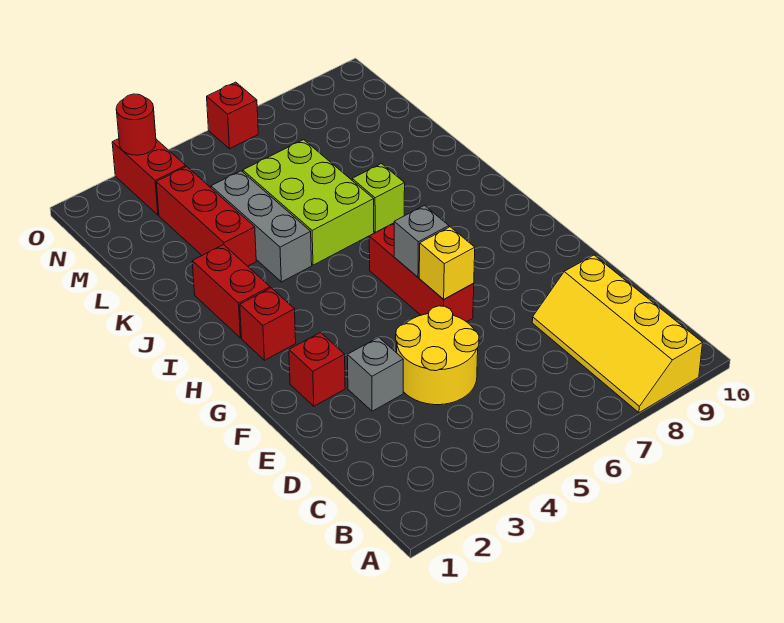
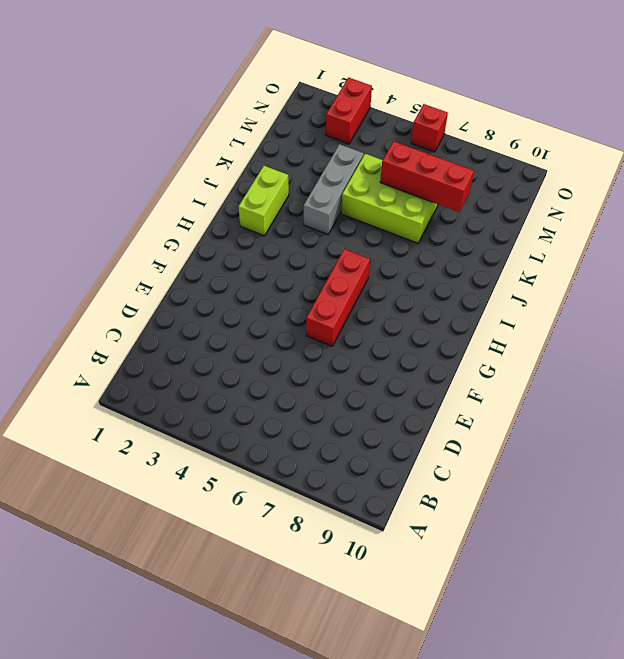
lime 1x2 brick [238,166,289,236] -> red 1x2 brick [192,245,270,338]
lime 2x3 brick [341,154,438,243] -> lime 2x3 brick turned to [243,140,374,265]
red 1x3 brick [380,141,474,212] -> red 1x3 brick turned to [156,167,256,266]
none -> yellow 2x4 slope [532,255,702,413]
none -> yellow 2x2 round brick [396,306,479,405]
none -> grey 1x1 brick [347,337,403,411]

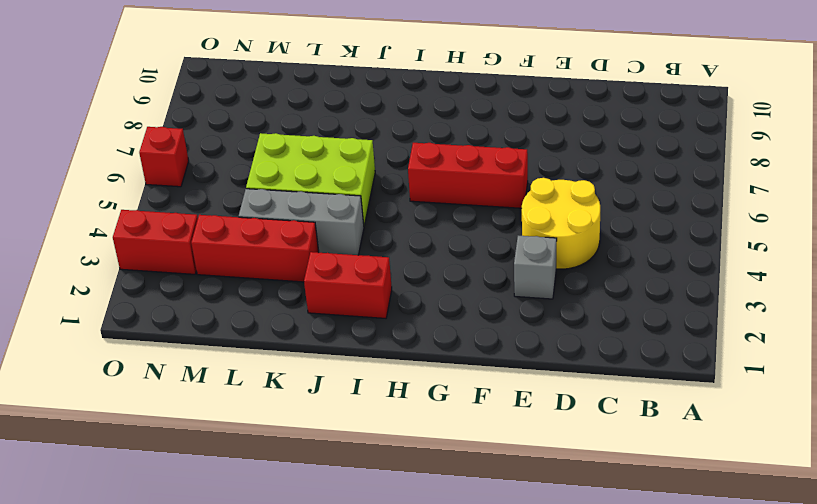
none -> yellow 2x4 slope [532,255,702,413]
none -> red 1x1 brick [289,333,345,406]
none -> red 1x1 brick [240,288,296,360]

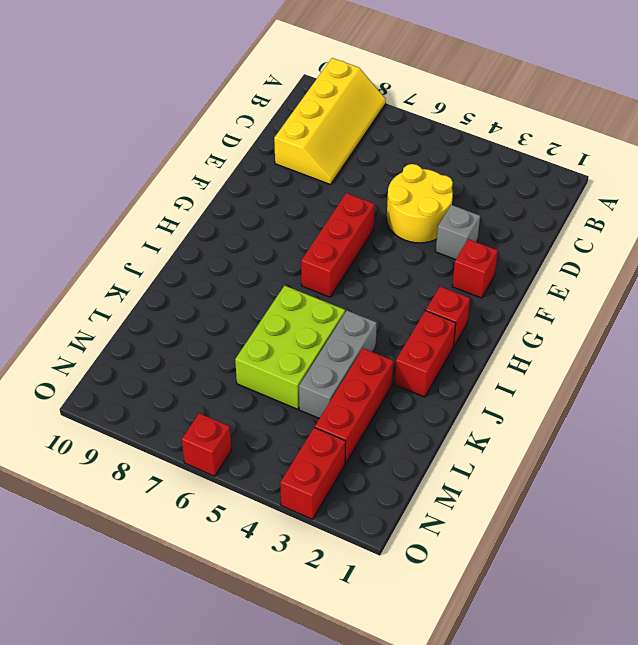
none -> lime 1x1 brick [352,164,405,233]
none -> yellow 1x1 brick [419,227,475,299]
none -> grey 1x1 brick [394,205,449,277]

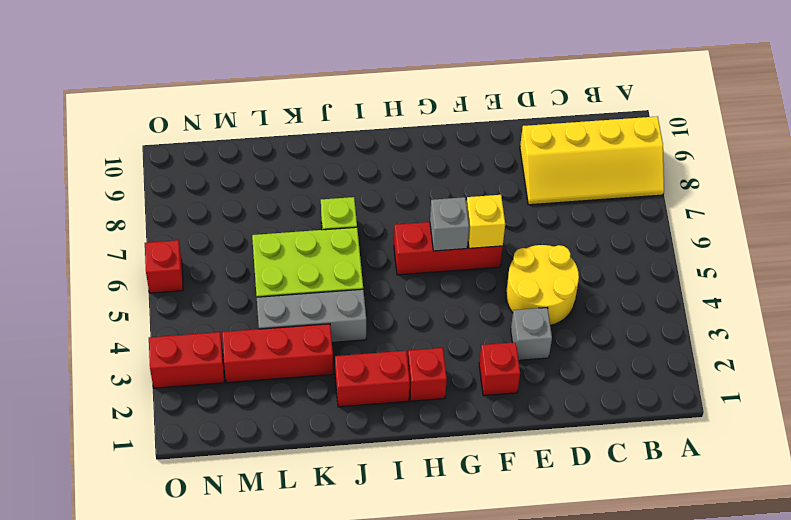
none -> red 1x1 round brick [116,94,156,155]

